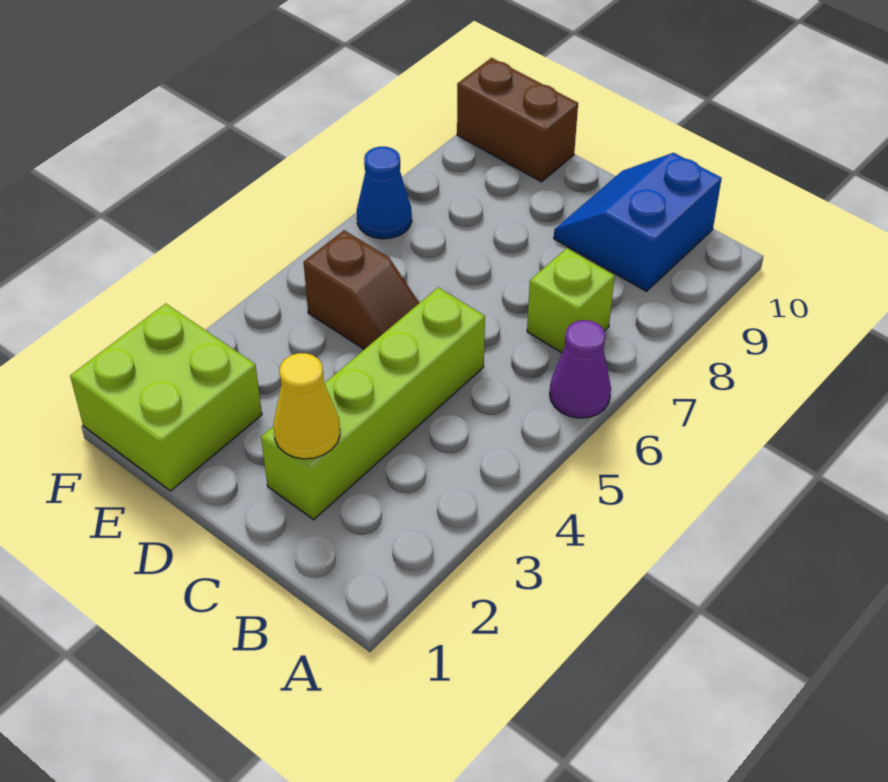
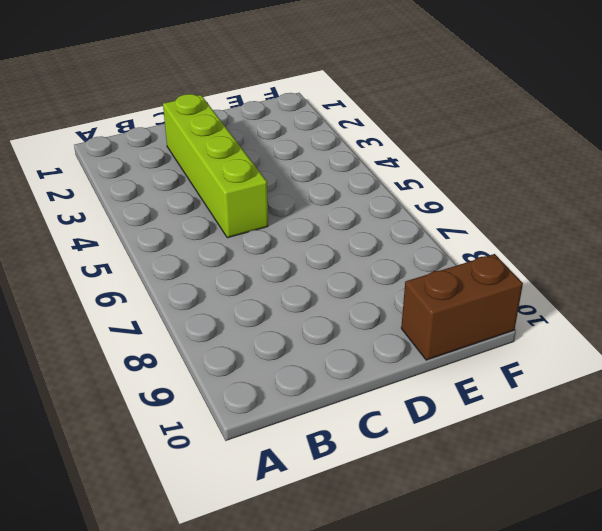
none -> purple 1x1 cone [550,320,611,418]
none -> lime 1x1 brick [527,248,615,353]

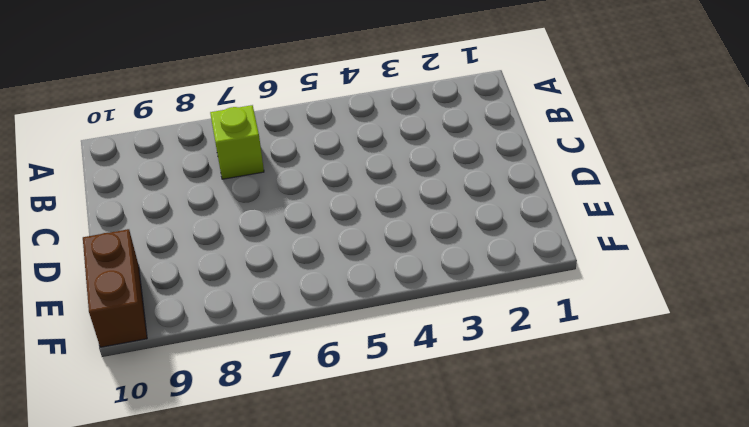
none -> purple 1x1 cone [550,320,611,418]
none -> blue 2x2 slope [554,153,722,291]

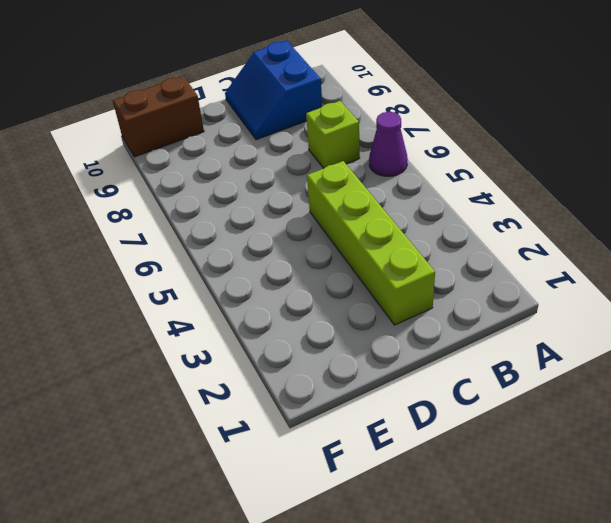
none -> brown 1x2 slope [303,230,419,349]
none -> lime 2x2 brick [70,304,262,491]

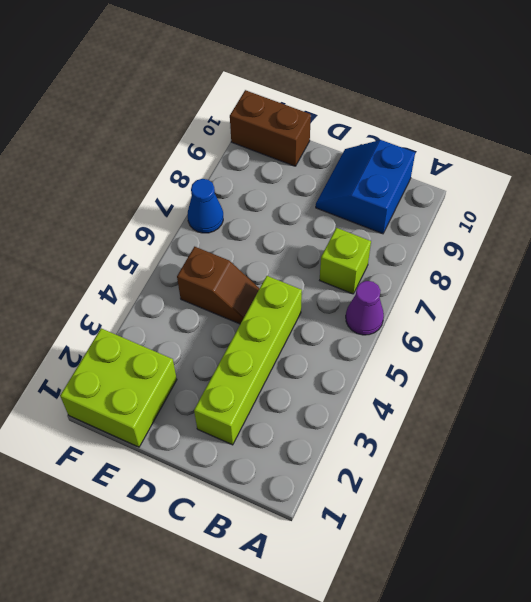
none -> yellow 1x1 cone [274,353,340,459]

